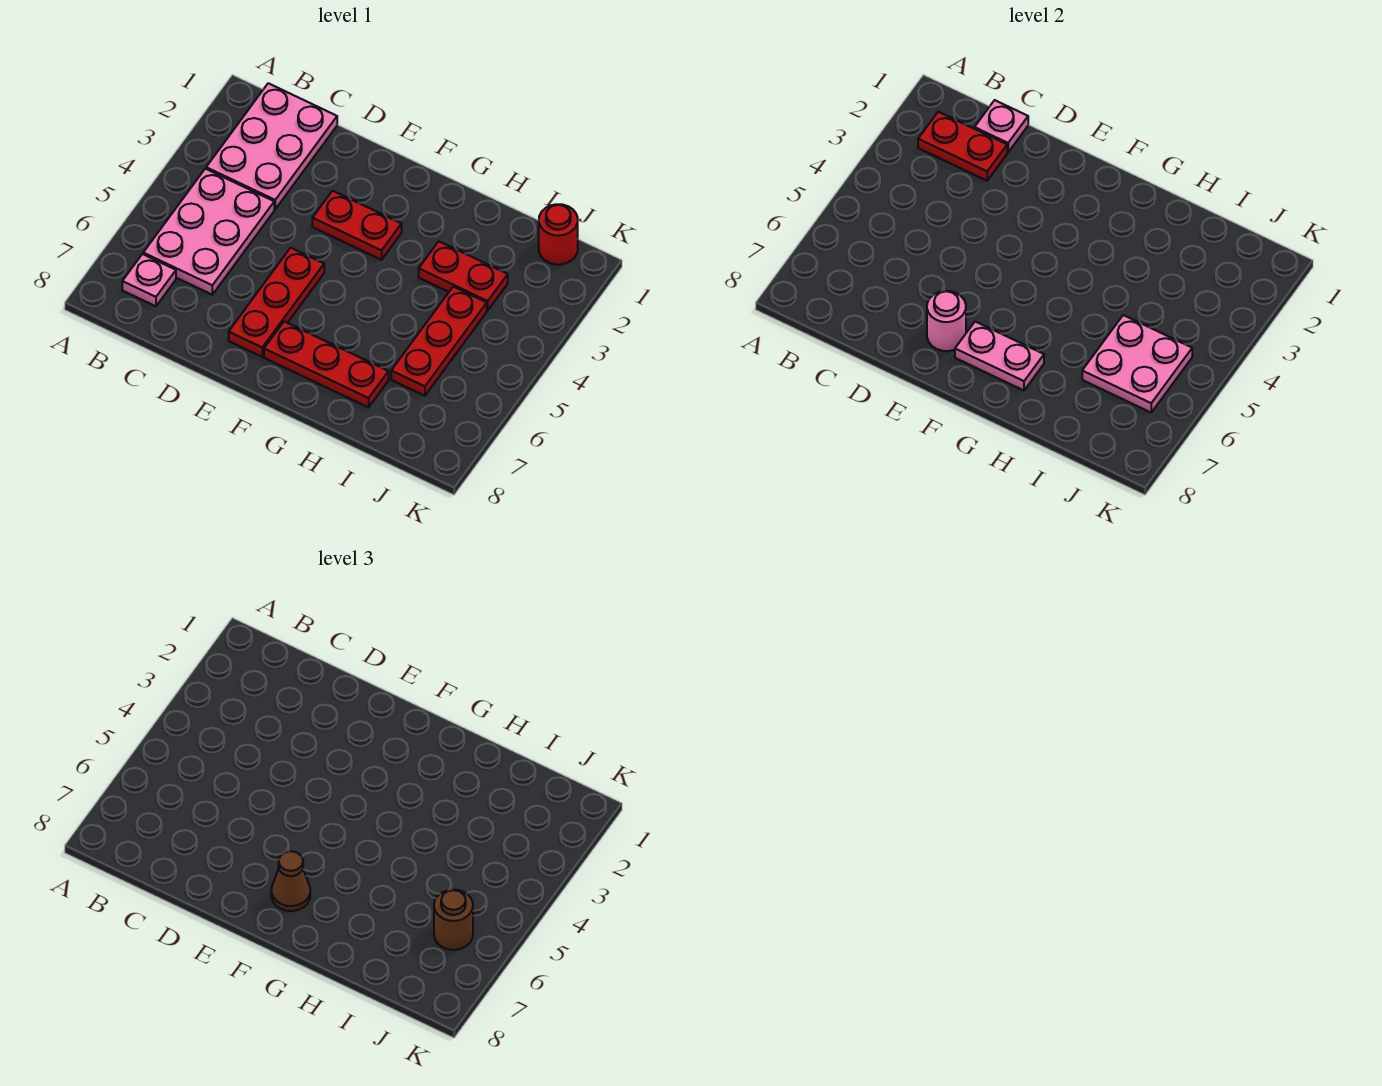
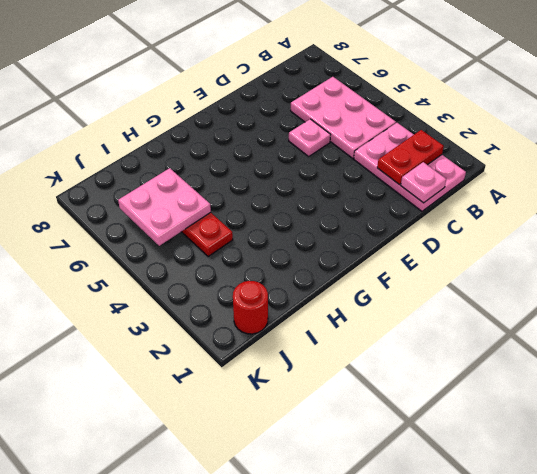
pink 1x1 plate [289,119,330,156] -> pink 1x1 plate moved to [122,254,176,306]
none -> red 1x2 plate [312,191,402,260]
none -> red 1x3 plate [229,248,324,357]
none -> red 1x3 plate [264,322,389,407]

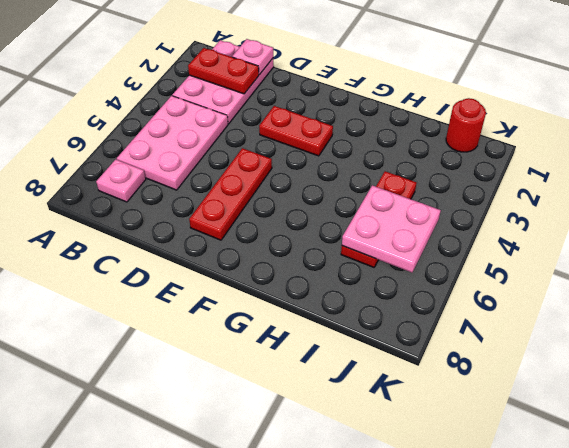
none -> red 1x3 plate [264,322,389,407]
none -> red 1x2 plate [419,241,508,310]
none -> pink 1x1 round brick [927,291,966,351]

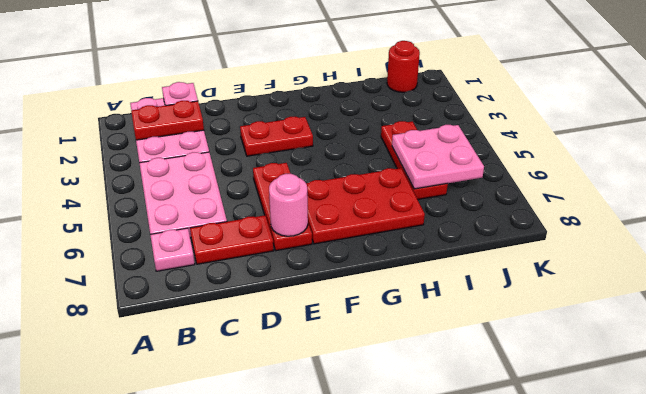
red 1x2 plate [190,215,274,264] -> red 1x2 plate moved to [419,241,508,310]
red 2x3 plate [306,168,425,244] -> red 1x3 plate [264,322,389,407]
none -> pink 1x2 plate [955,322,1044,390]
none -> brown 1x1 cone [271,851,310,911]
none -> brown 1x1 round brick [434,890,473,950]

